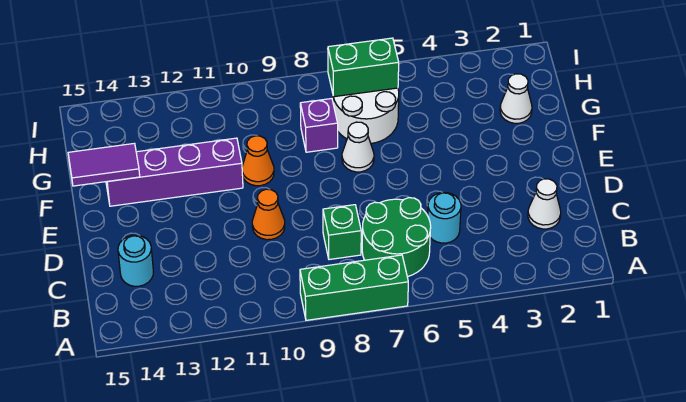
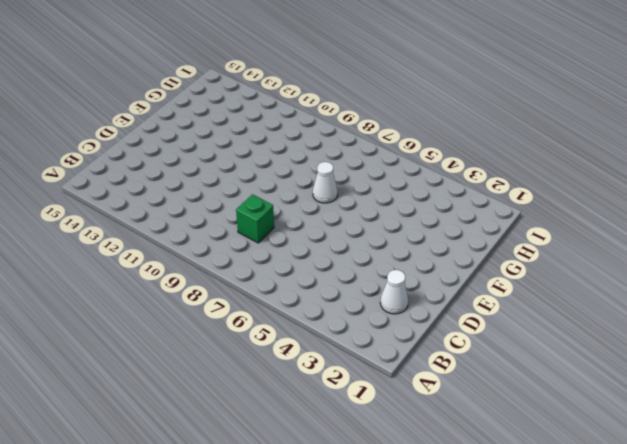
none -> green 1x3 brick [300,255,408,320]
none -> green 2x2 round brick [362,198,431,277]
none -> cyan 1x1 round brick [428,193,461,243]

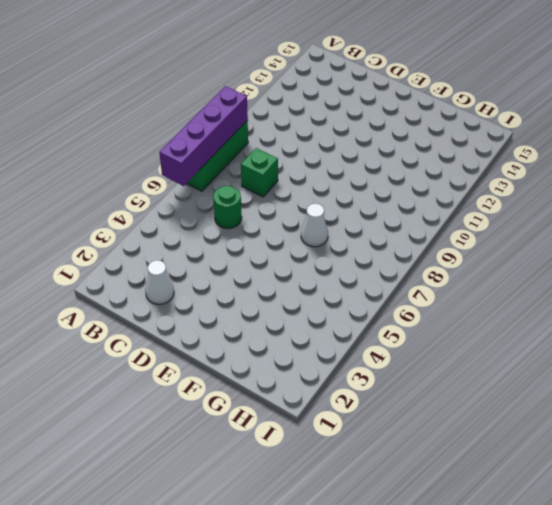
purple 1x4 brick [159,86,248,186] -> purple 1x4 brick moved to [106,138,243,206]
green 1x1 round brick [213,186,242,229] -> green 2x2 round brick [362,198,431,277]
none -> cyan 1x1 round brick [428,193,461,243]
none -> cyan 1x1 round brick [118,235,153,286]
none -> orange 1x1 cone [252,189,285,240]

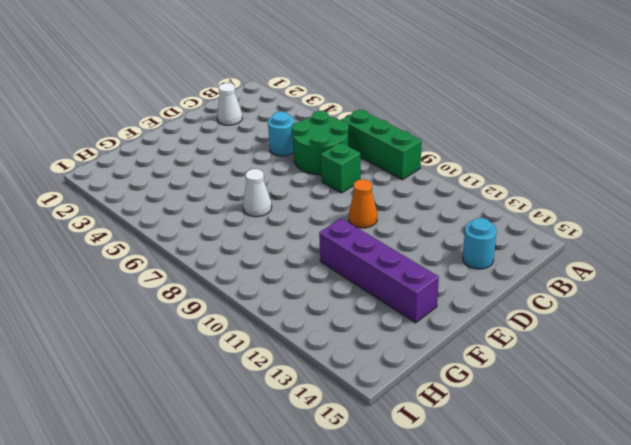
none -> orange 1x1 cone [242,136,274,186]
none -> white 1x1 cone [500,74,532,123]
none -> white 2x2 round brick [333,88,399,143]

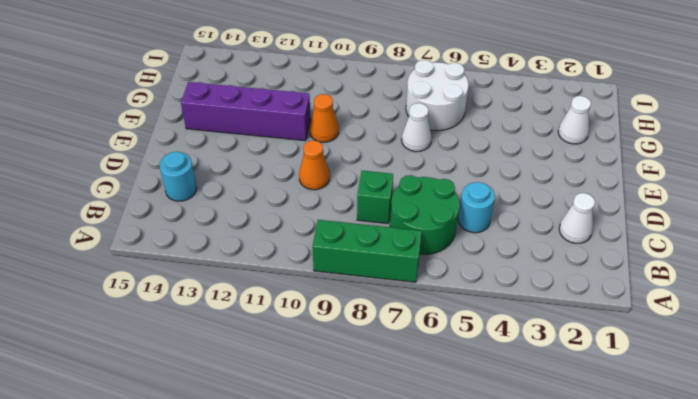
none -> purple 1x1 brick [300,99,338,152]
none -> purple 1x2 tile [68,143,140,186]
none -> green 1x2 brick [328,38,399,97]

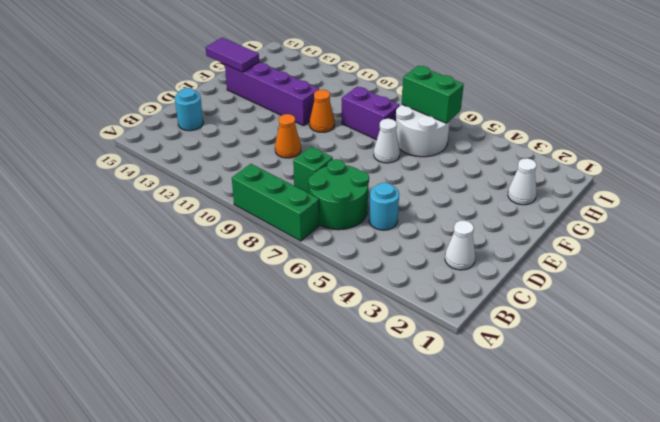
purple 1x2 brick [342,87,400,140] -> purple 1x1 brick [300,99,338,152]

